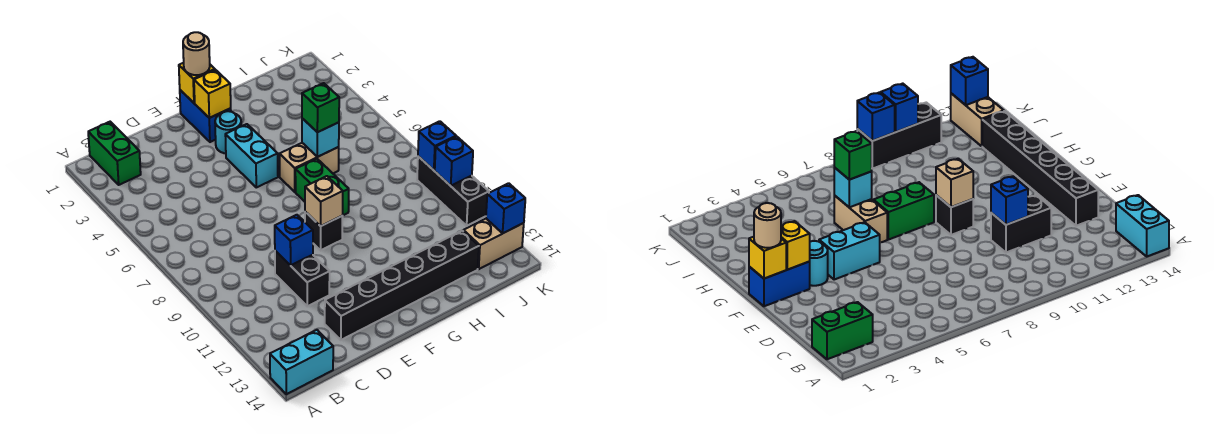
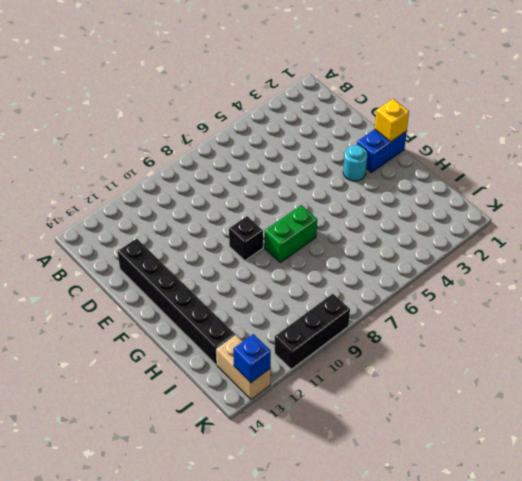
none -> cyan 1x2 brick [270,330,333,394]
none -> green 1x2 brick [88,122,141,185]
none -> black 1x2 brick [275,251,330,306]

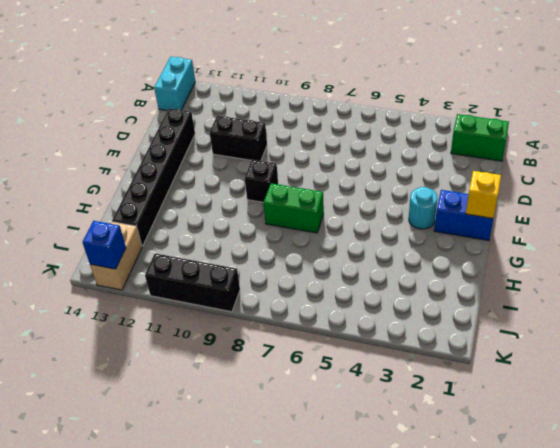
none -> cyan 1x2 brick [225,124,278,187]
none -> tan 1x2 brick [280,143,339,192]
none -> blue 1x1 brick [275,215,313,266]

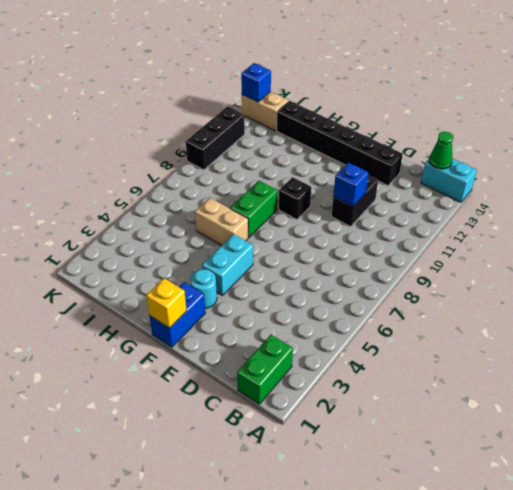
green 1x1 cone [429,132,453,169] -> none
none -> yellow 1x1 brick [194,70,231,118]
none -> tan 1x1 brick [305,176,343,226]
none -> cyan 1x1 brick [302,118,339,157]

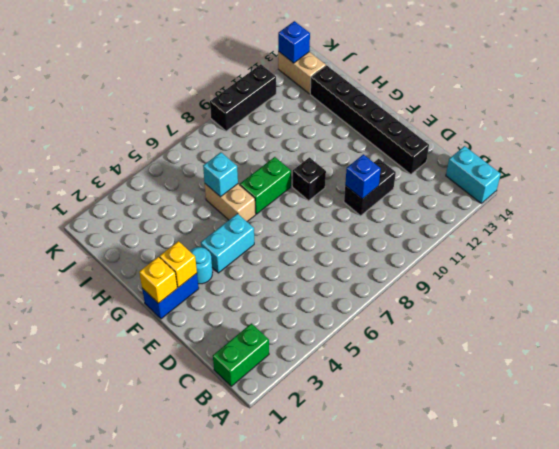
none -> tan 1x1 brick [305,176,343,226]
none -> blue 1x1 brick [418,121,456,170]
none -> blue 1x1 brick [435,137,473,186]

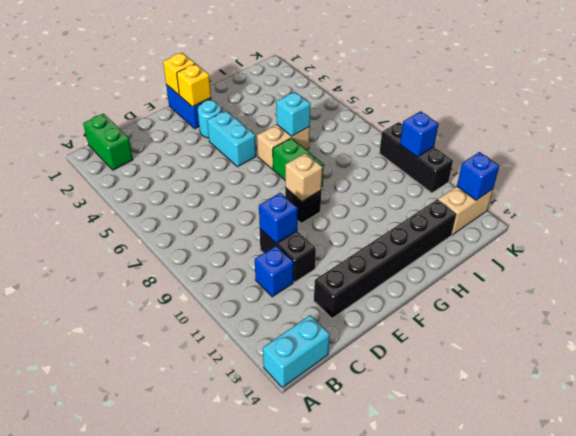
blue 1x1 brick [255,246,294,297] -> blue 1x1 brick moved to [418,121,456,170]
none -> tan 1x1 round brick [183,32,210,75]
none -> green 1x1 brick [302,83,339,132]

